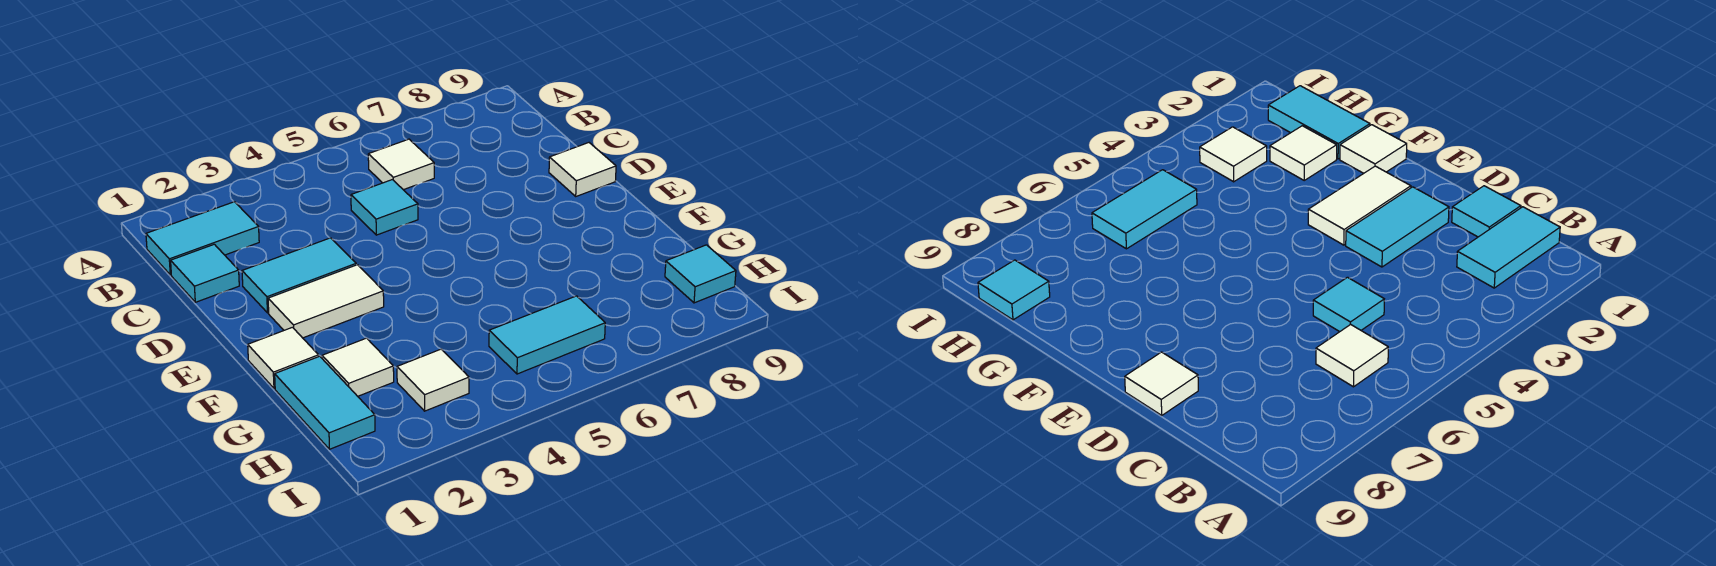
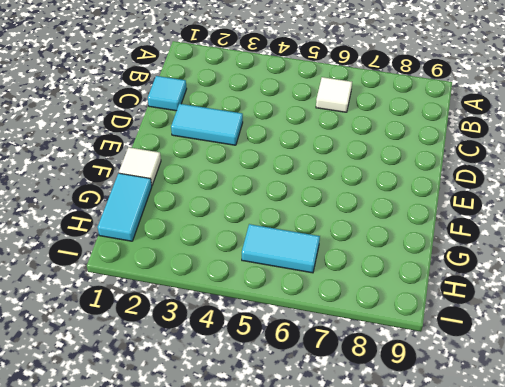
none -> cyan 1x2 tile [146,202,259,275]
none -> cyan 1x1 tile [351,180,418,235]
none -> white 1x1 tile [549,143,616,196]

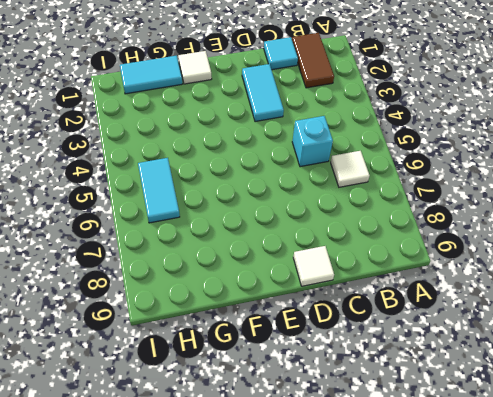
brown 1x2 tile [292,33,334,88] -> cyan 1x2 tile [146,202,259,275]
cyan 1x1 brick [292,116,333,167] -> cyan 1x1 tile [351,180,418,235]
none -> white 1x2 tile [268,265,384,338]
none -> white 1x1 tile [322,338,394,396]
none -> white 1x1 tile [397,349,469,411]

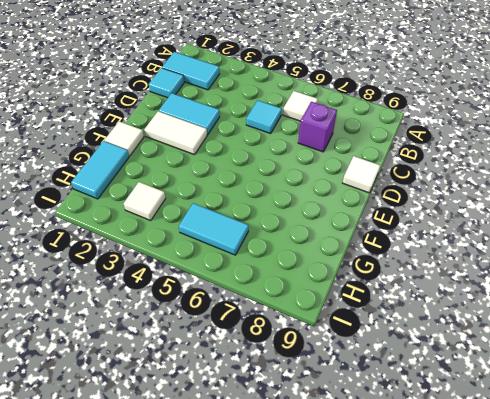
purple 1x1 brick [298,102,337,152] -> none
none -> white 1x1 tile [322,338,394,396]
none -> cyan 1x1 tile [665,245,736,303]

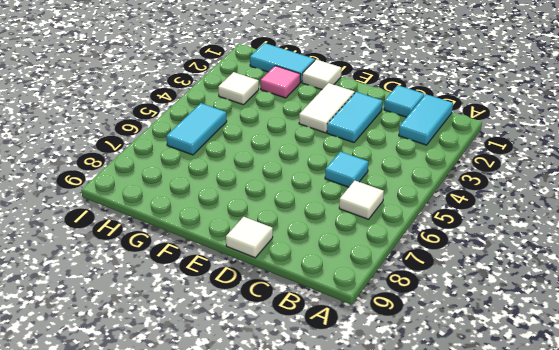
pink 1x1 tile [261,66,300,98] -> white 1x1 tile [322,338,394,396]
none -> cyan 1x1 tile [665,245,736,303]

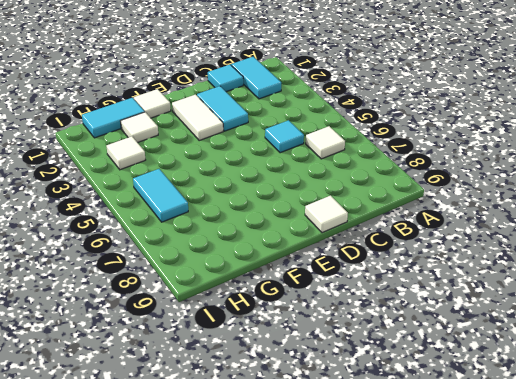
none -> cyan 1x1 tile [665,245,736,303]

